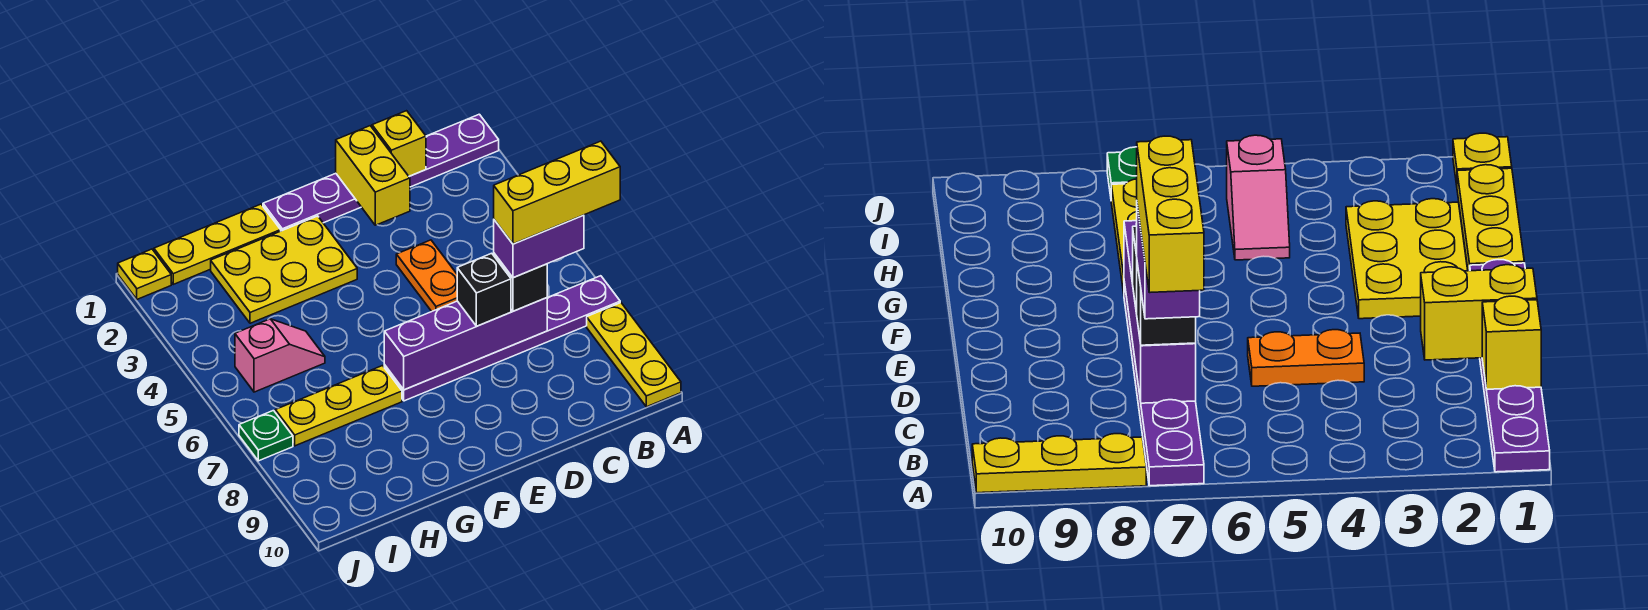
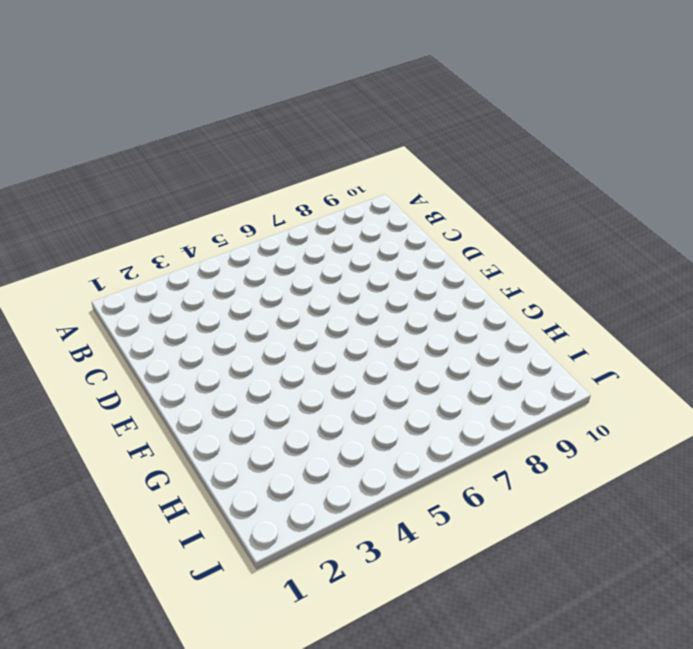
none -> purple 1x6 plate [263,114,499,231]
none -> purple 1x6 plate [384,276,620,401]
none -> yellow 1x3 plate [587,303,681,407]

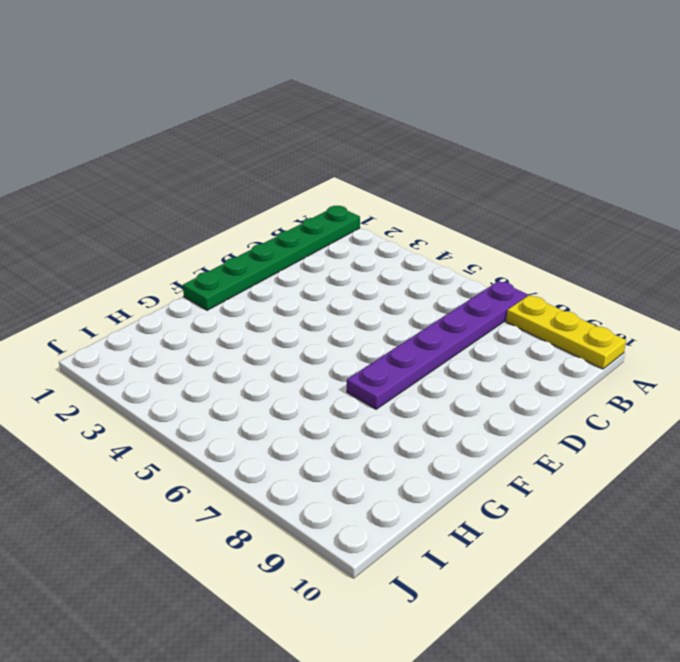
green 1x6 plate [183,206,360,310] -> purple 1x6 plate [263,114,499,231]
none -> orange 1x2 plate [396,240,457,311]
none -> yellow 2x3 plate [211,216,357,323]
none -> yellow 1x3 plate [154,204,281,284]

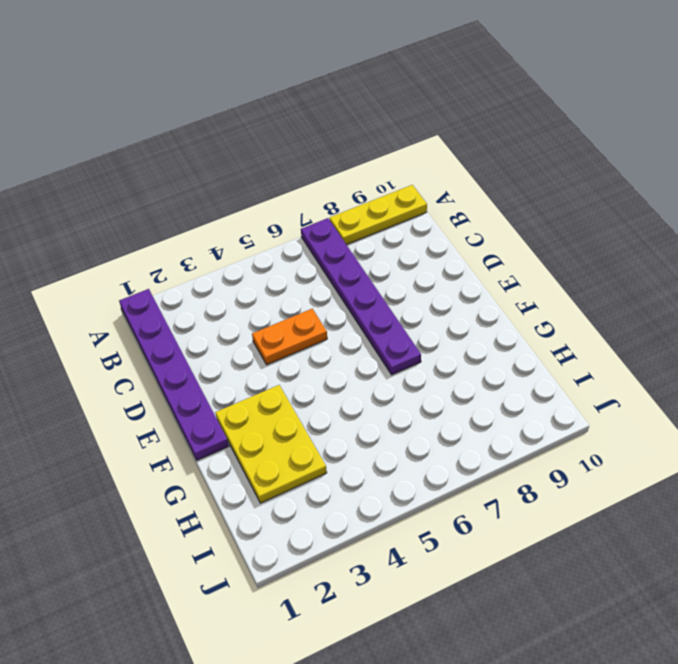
none -> yellow 1x3 plate [154,204,281,284]
none -> yellow 1x3 plate [275,366,402,446]
none -> pink 1x2 slope [235,319,325,392]

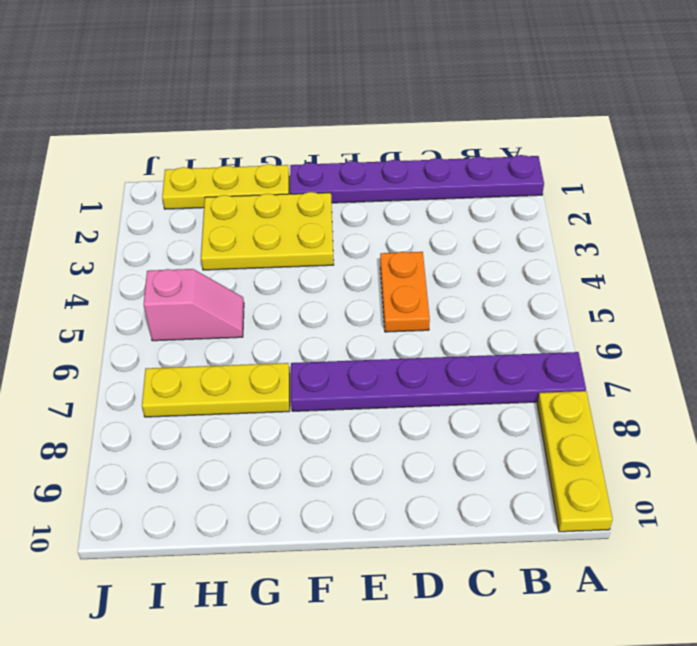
none -> yellow 1x1 plate [118,249,171,299]
none -> green 1x1 plate [239,411,293,461]
none -> yellow 1x1 brick [372,111,426,176]

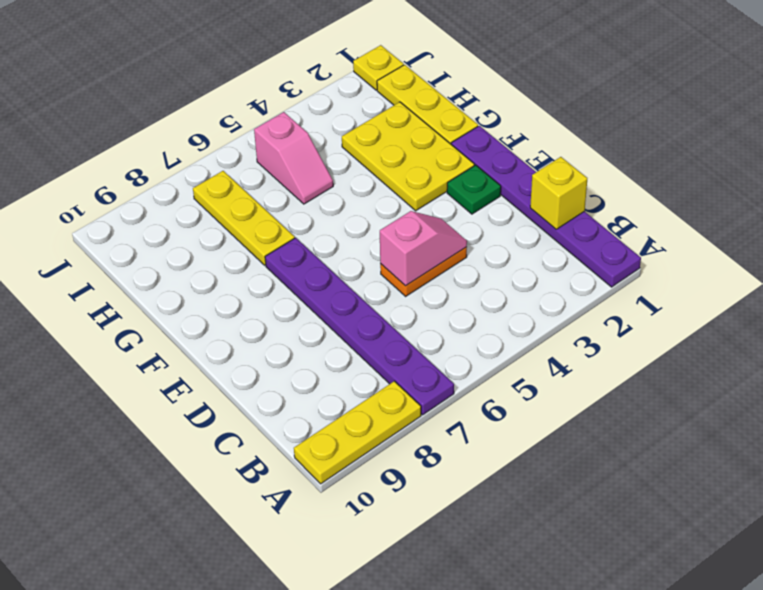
pink 1x2 slope [380,211,467,286] -> none
green 1x1 plate [447,165,501,214] -> green 1x1 plate moved to [239,411,293,461]
none -> purple 1x4 brick [384,298,547,390]
none -> yellow 1x2 brick [336,126,410,225]
none -> black 1x1 brick [494,254,547,311]

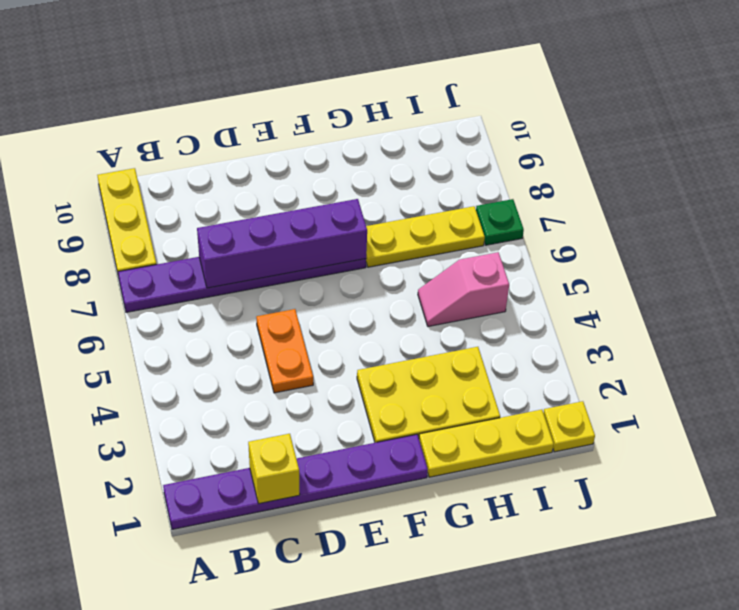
none -> yellow 1x2 brick [336,126,410,225]
none -> black 1x1 brick [494,254,547,311]
none -> black 1x1 brick [457,253,511,326]

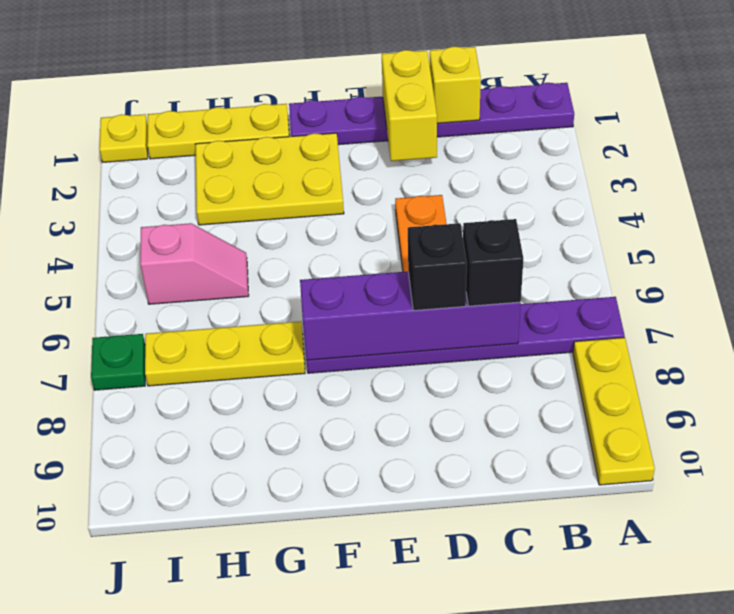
none -> purple 1x2 brick [494,215,584,278]
none -> yellow 1x3 brick [494,141,620,244]

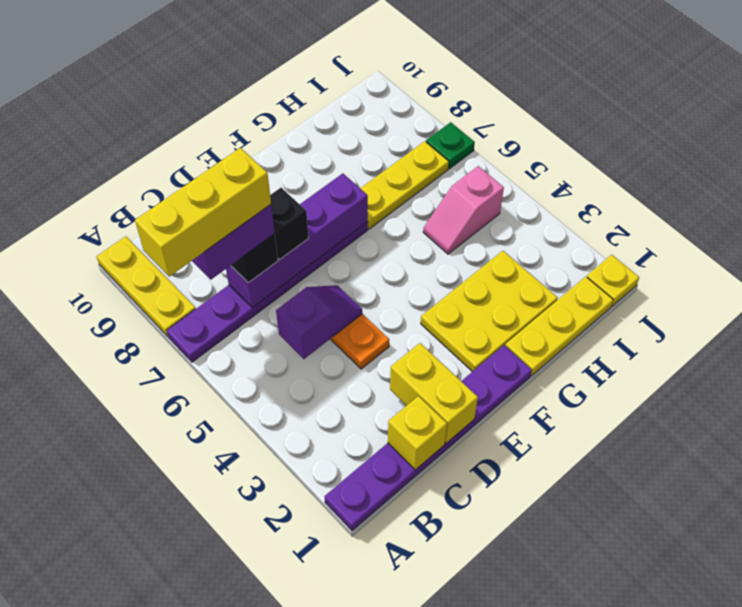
purple 1x2 slope [276,285,362,359] -> none

